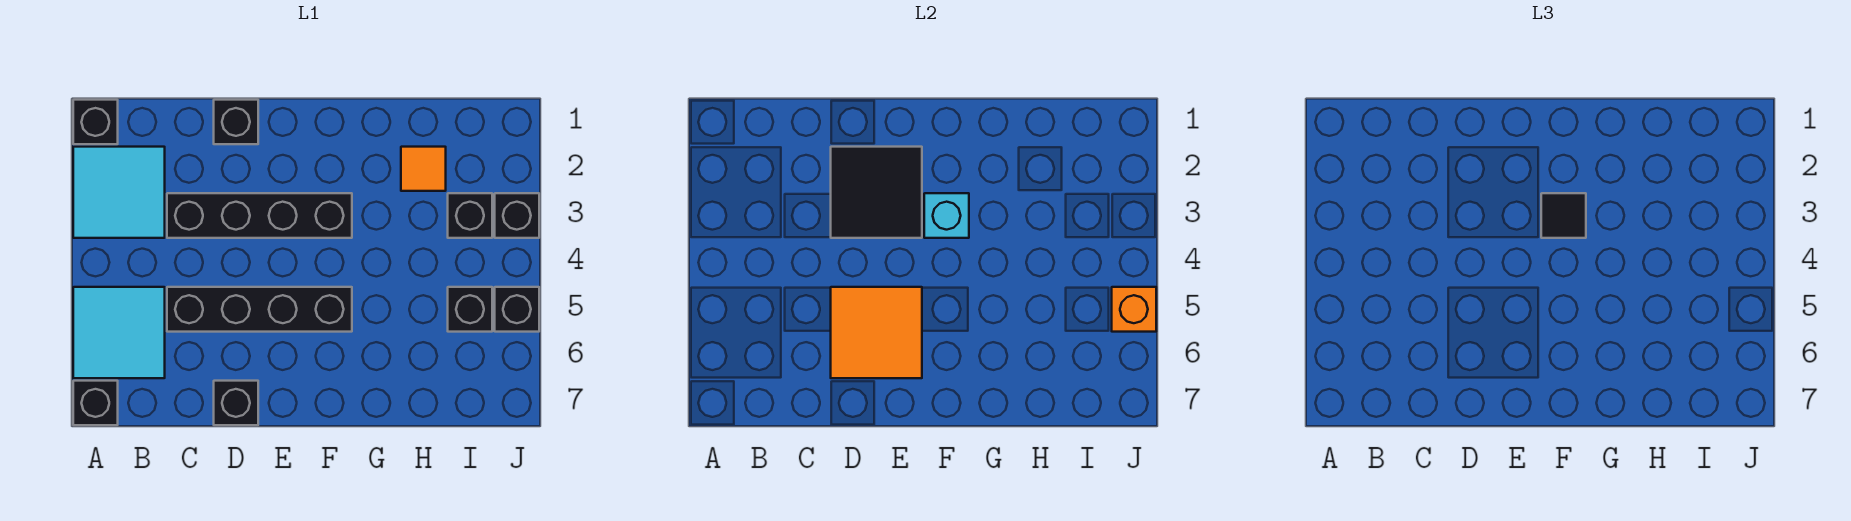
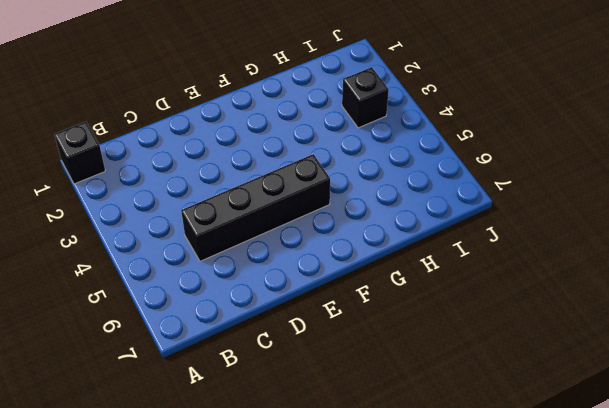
none -> cyan 2x2 tile [73,147,165,238]
none -> cyan 2x2 tile [73,287,165,378]
none -> black 1x1 brick [73,381,118,425]

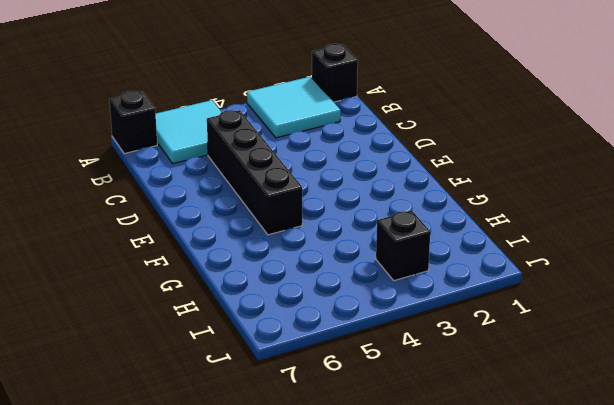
none -> black 1x4 brick [167,193,352,238]
none -> black 1x1 brick [214,100,258,144]
none -> black 1x1 brick [214,381,258,425]

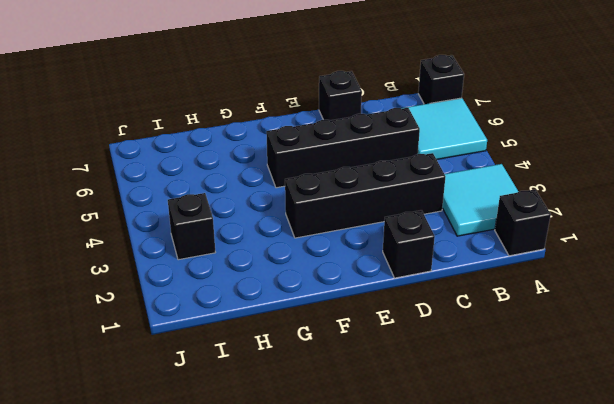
none -> orange 1x1 tile [401,147,446,191]
none -> black 1x1 brick [448,287,492,332]
none -> black 1x1 brick [495,193,539,238]

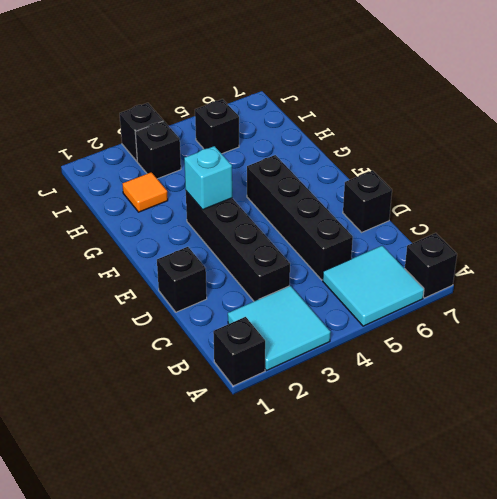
none -> black 1x1 brick [495,287,539,332]
none -> black 2x2 tile [831,147,922,238]
none -> orange 2x2 tile [831,287,922,378]

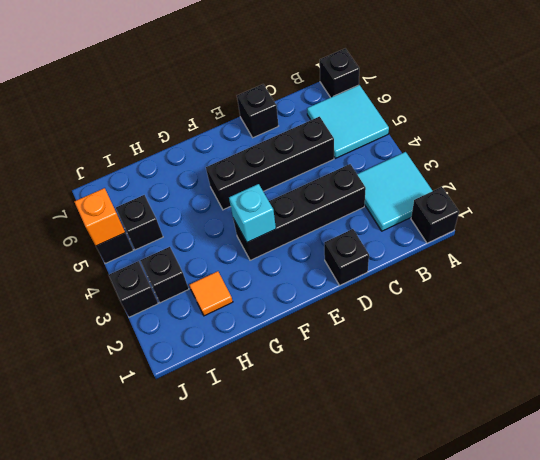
none -> black 2x2 tile [831,147,922,238]
none -> orange 2x2 tile [831,287,922,378]
none -> black 1x1 tile [1541,193,1586,238]

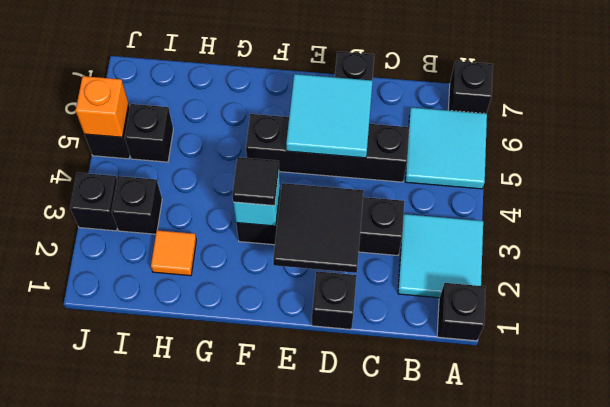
cyan 2x2 tile [286,74,373,158] -> orange 2x2 tile [831,287,922,378]

